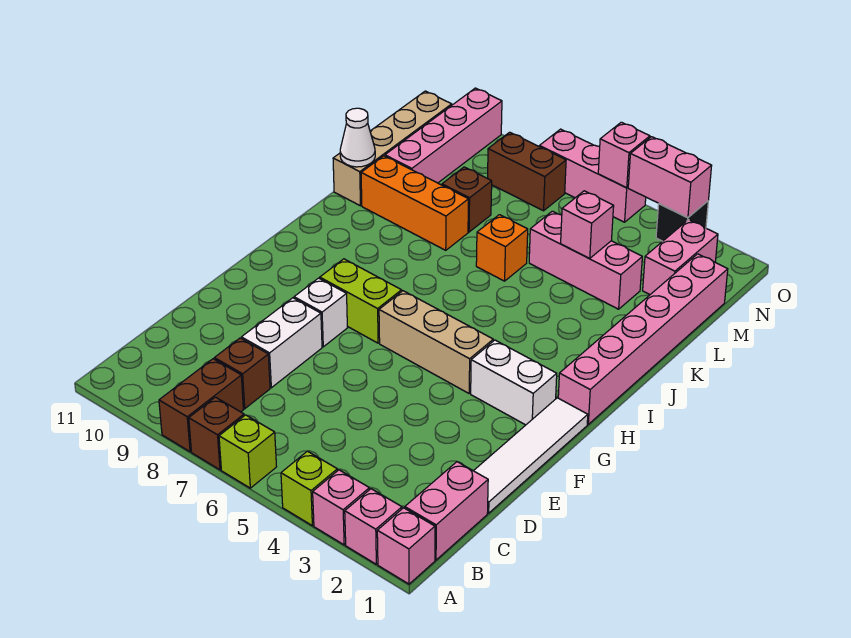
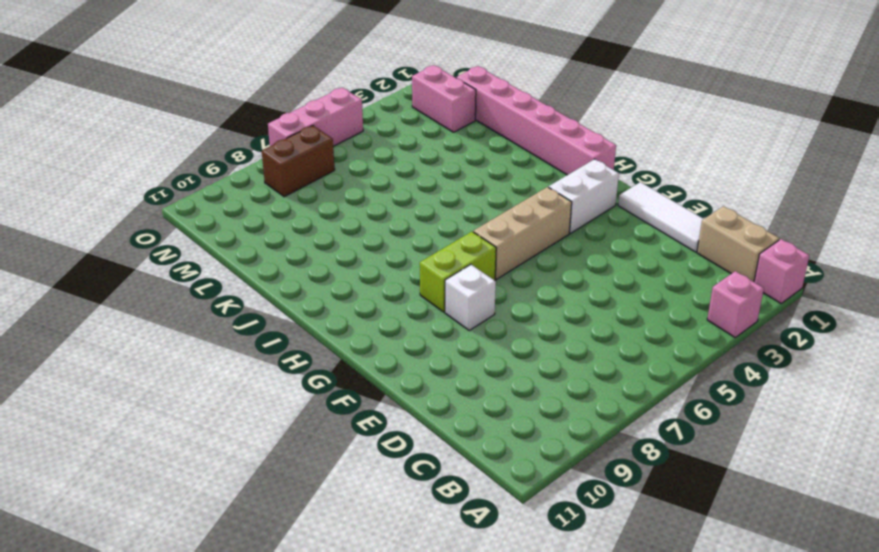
tan 1x2 brick [697,206,779,282] -> pink 1x2 brick [405,462,488,560]
white 1x3 tile [618,182,703,252] -> white 1x4 tile [474,398,588,513]
none -> pink 1x1 brick [345,489,402,564]
none -> lime 1x1 brick [281,451,337,526]
none -> lime 1x1 brick [219,415,277,488]
none -> brown 1x1 brick [189,397,244,470]

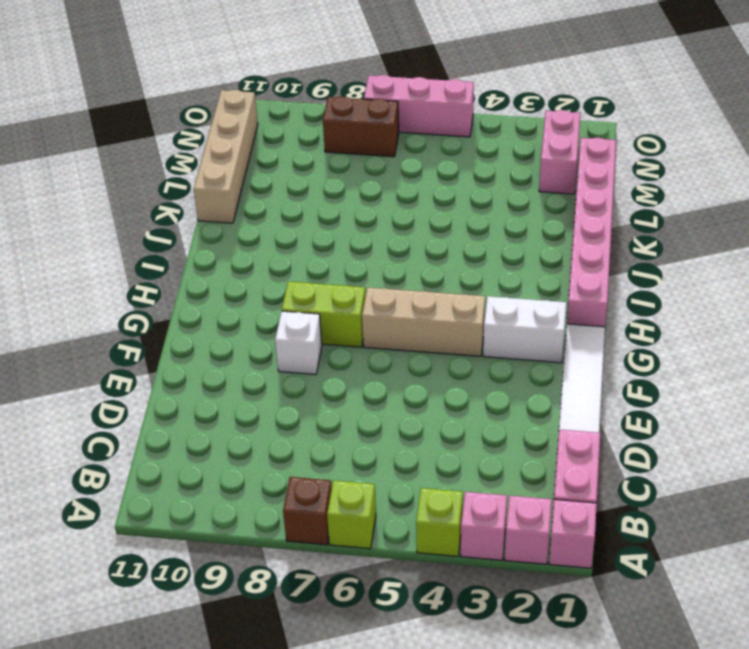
none -> brown 1x2 brick [159,359,243,452]
none -> brown 1x1 brick [214,338,270,409]
none -> white 1x2 brick [241,298,322,388]
none -> orange 1x1 brick [476,215,528,281]

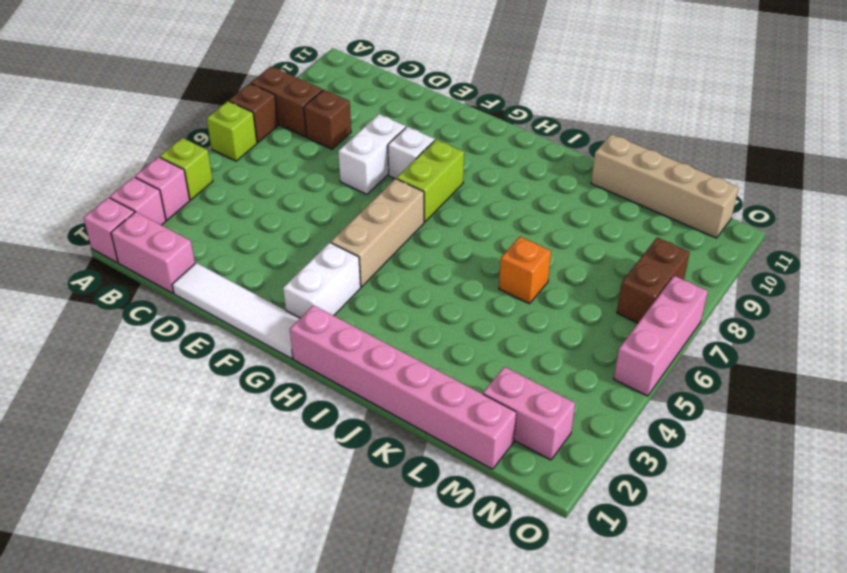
white 1x2 brick [338,114,406,194] -> white 1x2 brick turned to [241,298,322,388]
none -> orange 1x3 brick [361,156,468,250]
none -> pink 1x3 brick [529,211,642,309]
none -> brown 1x1 brick [442,167,492,232]
none -> pink 1x4 brick [385,88,502,183]

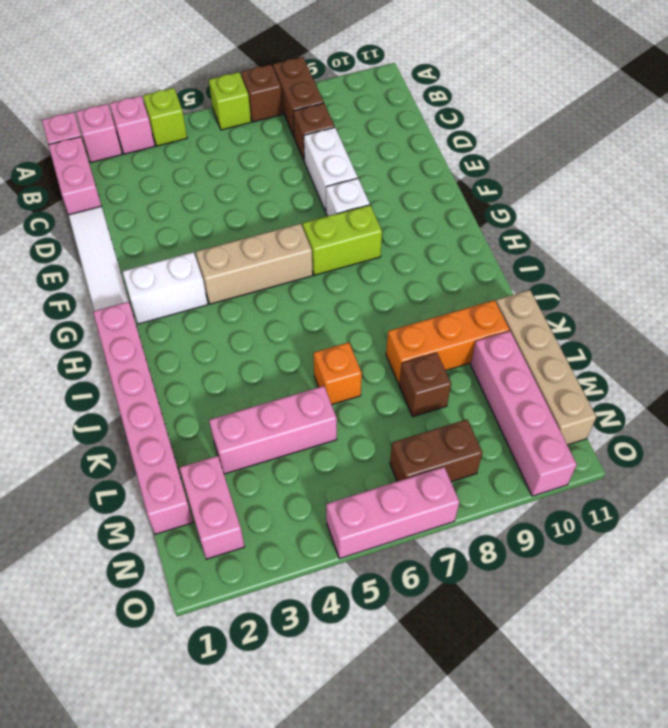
none -> black 1x1 brick [656,201,708,241]
none -> white 1x1 cone [340,108,375,167]
none -> pink 1x1 brick [561,191,614,258]
none -> pink 1x2 brick [628,137,712,218]

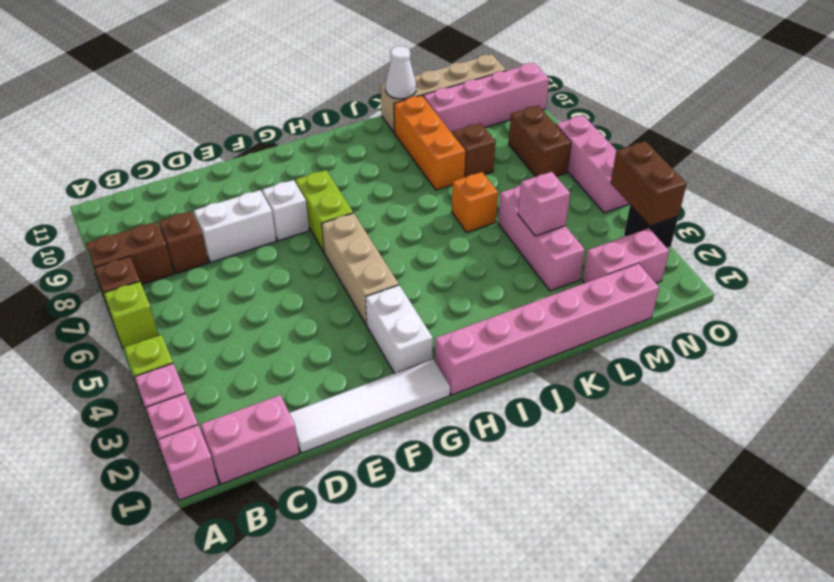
brown 1x2 brick [611,141,687,226] -> pink 1x2 brick [628,137,712,218]
none -> pink 1x1 brick [598,122,650,188]

